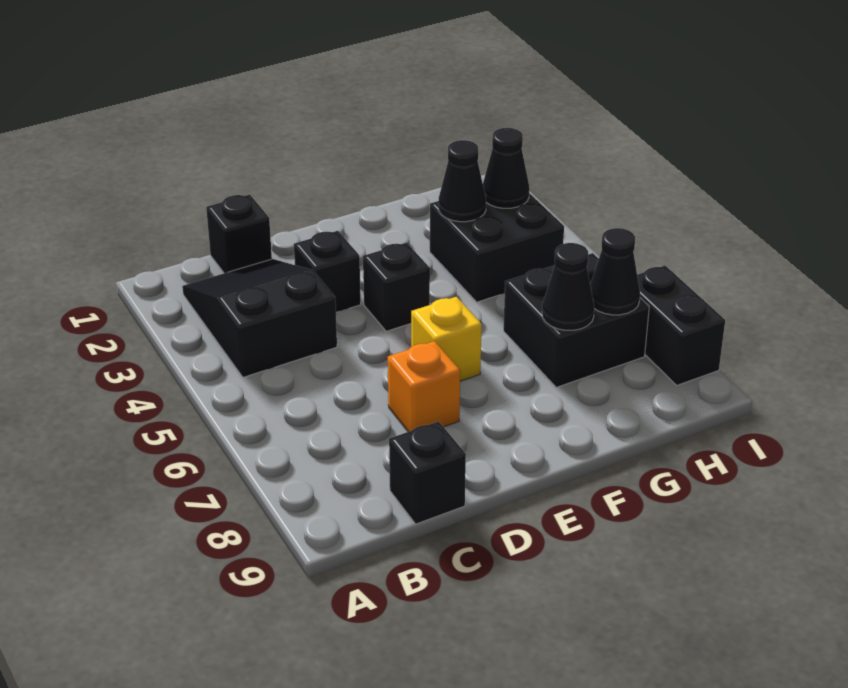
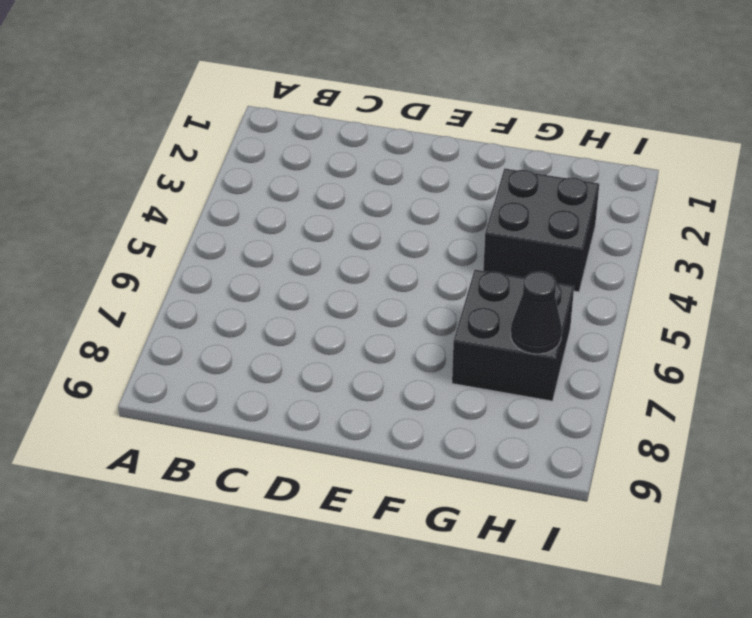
none -> black 2x3 slope [182,259,337,377]
none -> black 1x1 brick [206,195,272,273]
none -> black 1x1 brick [389,421,466,524]

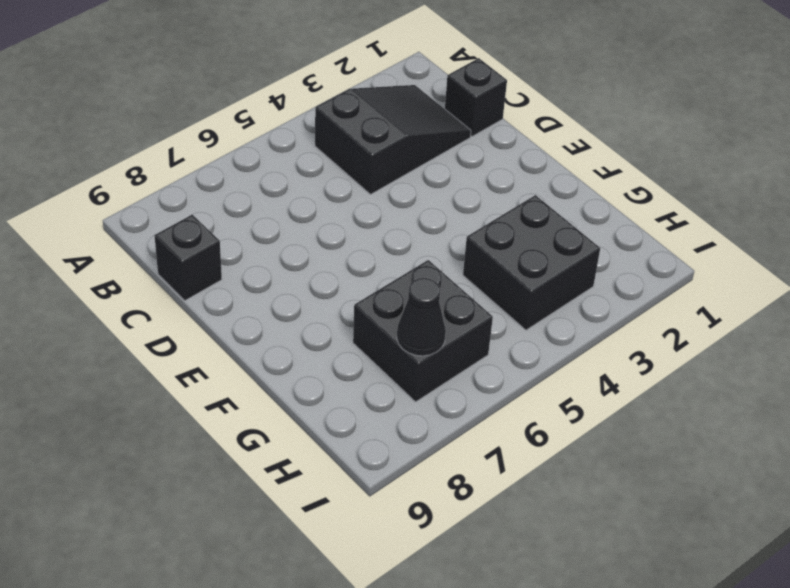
none -> black 1x1 brick [294,231,361,312]
none -> orange 1x1 brick [388,341,460,432]
none -> black 1x1 brick [363,243,430,331]

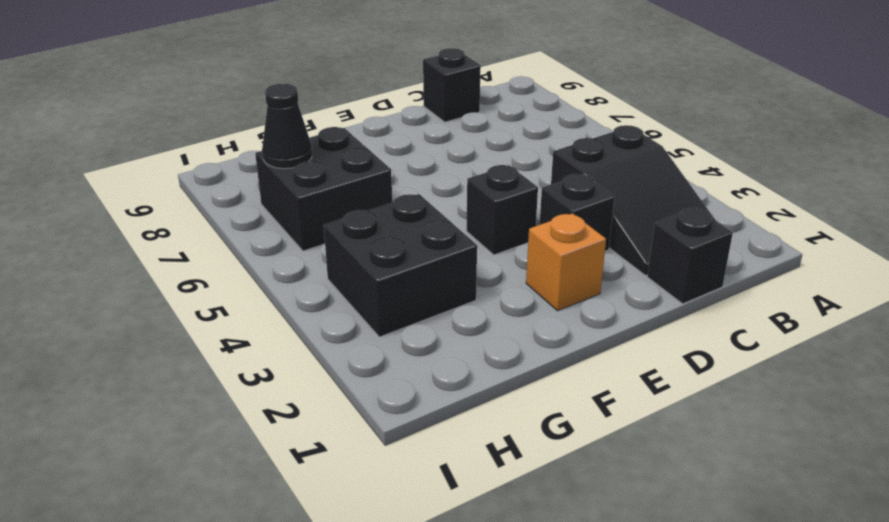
orange 1x1 brick [526,213,606,311] -> orange 1x1 brick moved to [388,341,460,432]
none -> yellow 1x1 brick [411,297,482,381]
none -> black 1x2 brick [637,266,725,385]
none -> black 1x1 cone [439,140,486,222]

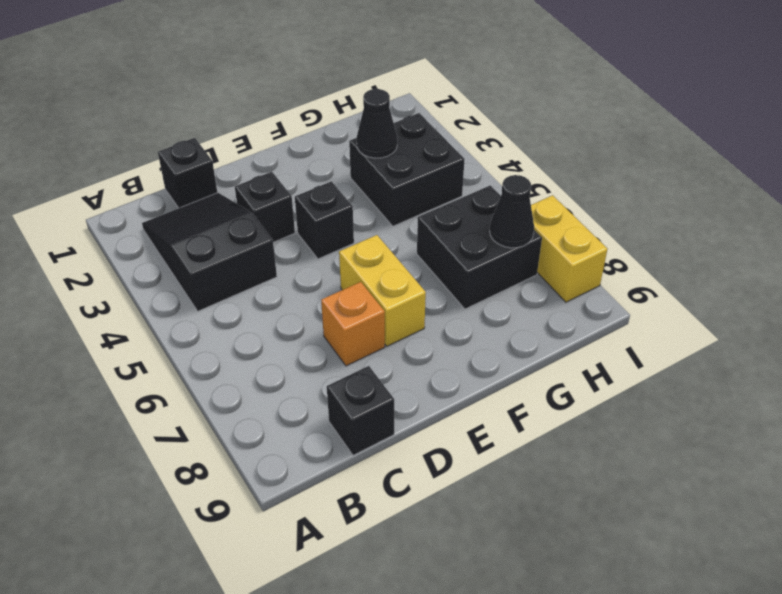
yellow 1x2 brick [339,235,426,346] -> yellow 1x1 brick [411,297,482,381]
yellow 1x2 brick [531,195,607,302] -> black 1x2 brick [637,266,725,385]
none -> black 1x1 cone [542,243,594,330]
none -> black 1x1 cone [483,128,530,208]

